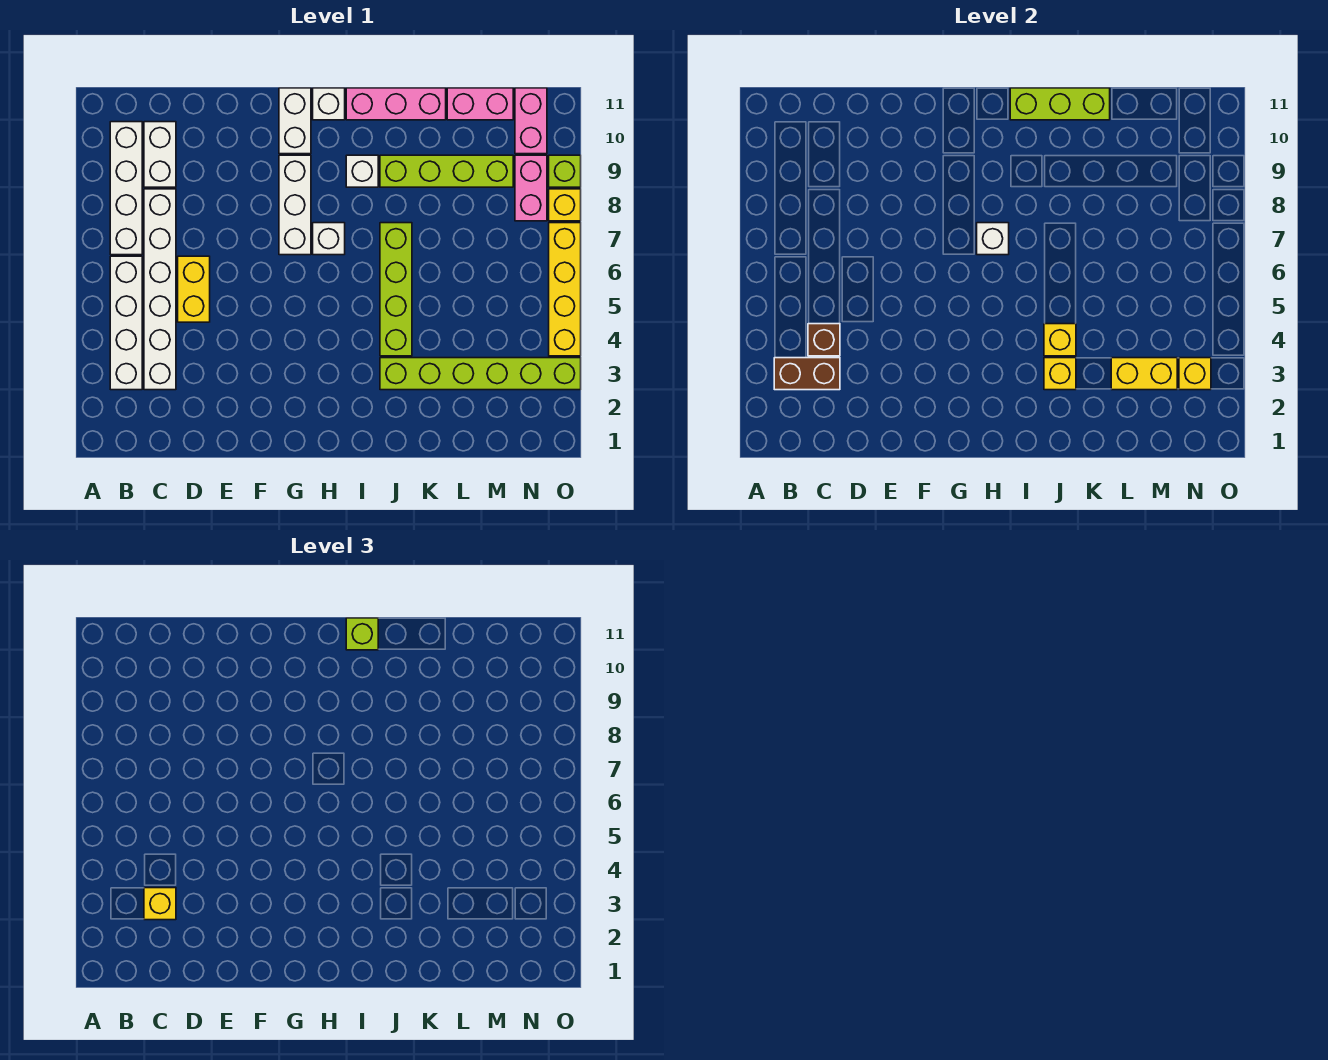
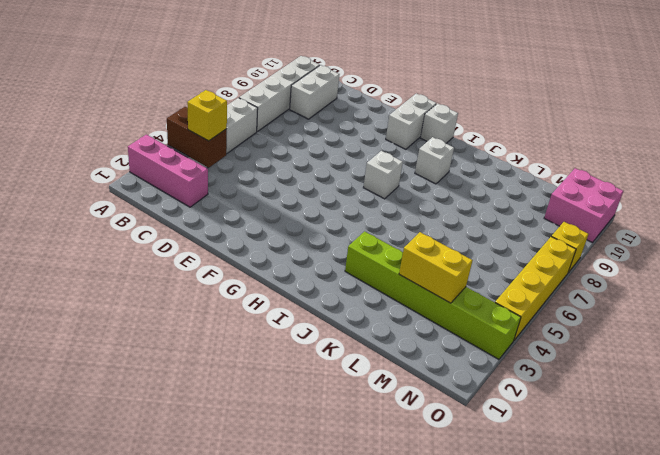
pink 1x3 brick [128,135,208,207] -> pink 1x3 brick moved to [346,88,446,120]
pink 2x2 brick [544,168,623,243] -> pink 1x2 brick [515,88,547,154]
none -> white 1x6 brick [144,189,176,390]
none -> yellow 1x2 brick [178,256,210,322]
none -> white 1x3 brick [279,155,311,255]
none -> lime 1x4 brick [380,223,412,356]

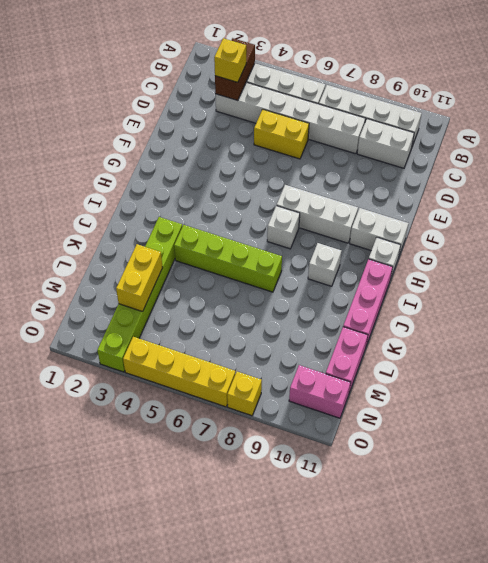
none -> lime 1x4 brick [380,155,513,187]
none -> pink 1x2 brick [515,155,547,221]
none -> lime 1x1 brick [549,155,581,187]
none -> brown 1x1 brick [808,324,840,356]

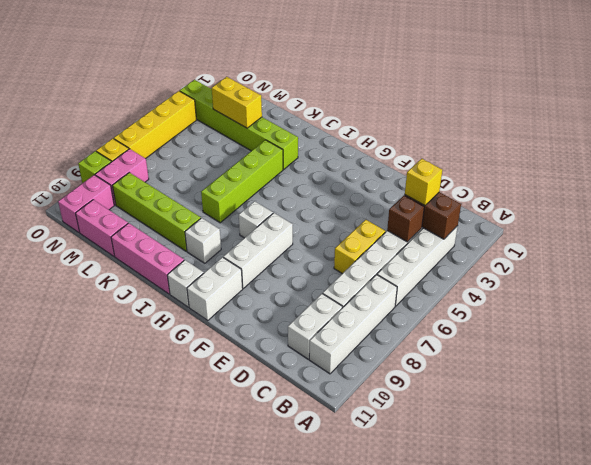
none -> white 1x1 brick [977,223,1009,255]
none -> lime 1x3 brick [1010,88,1110,120]
none -> yellow 1x1 brick [1044,358,1076,390]
none -> yellow 1x1 brick [1044,324,1076,356]

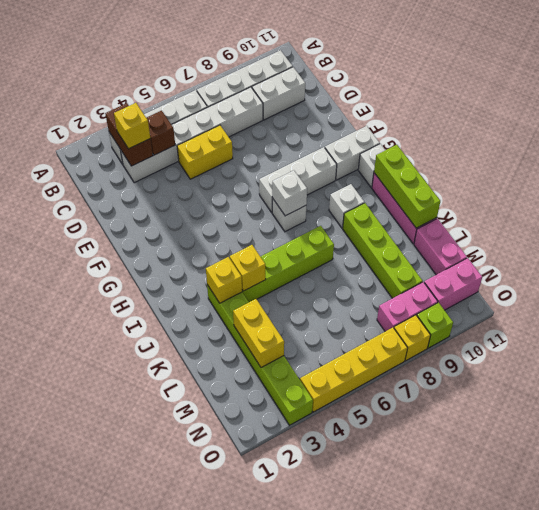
none -> yellow 1x1 brick [1179,358,1211,390]
none -> lime 1x1 brick [346,618,378,650]

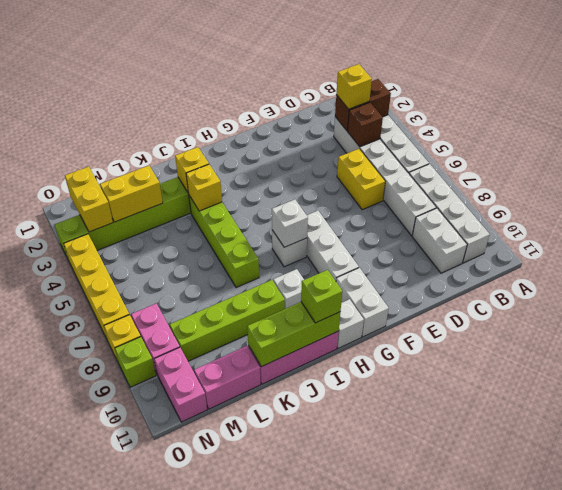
yellow 1x2 brick [65,167,113,232] -> yellow 1x1 brick [1179,358,1211,390]

